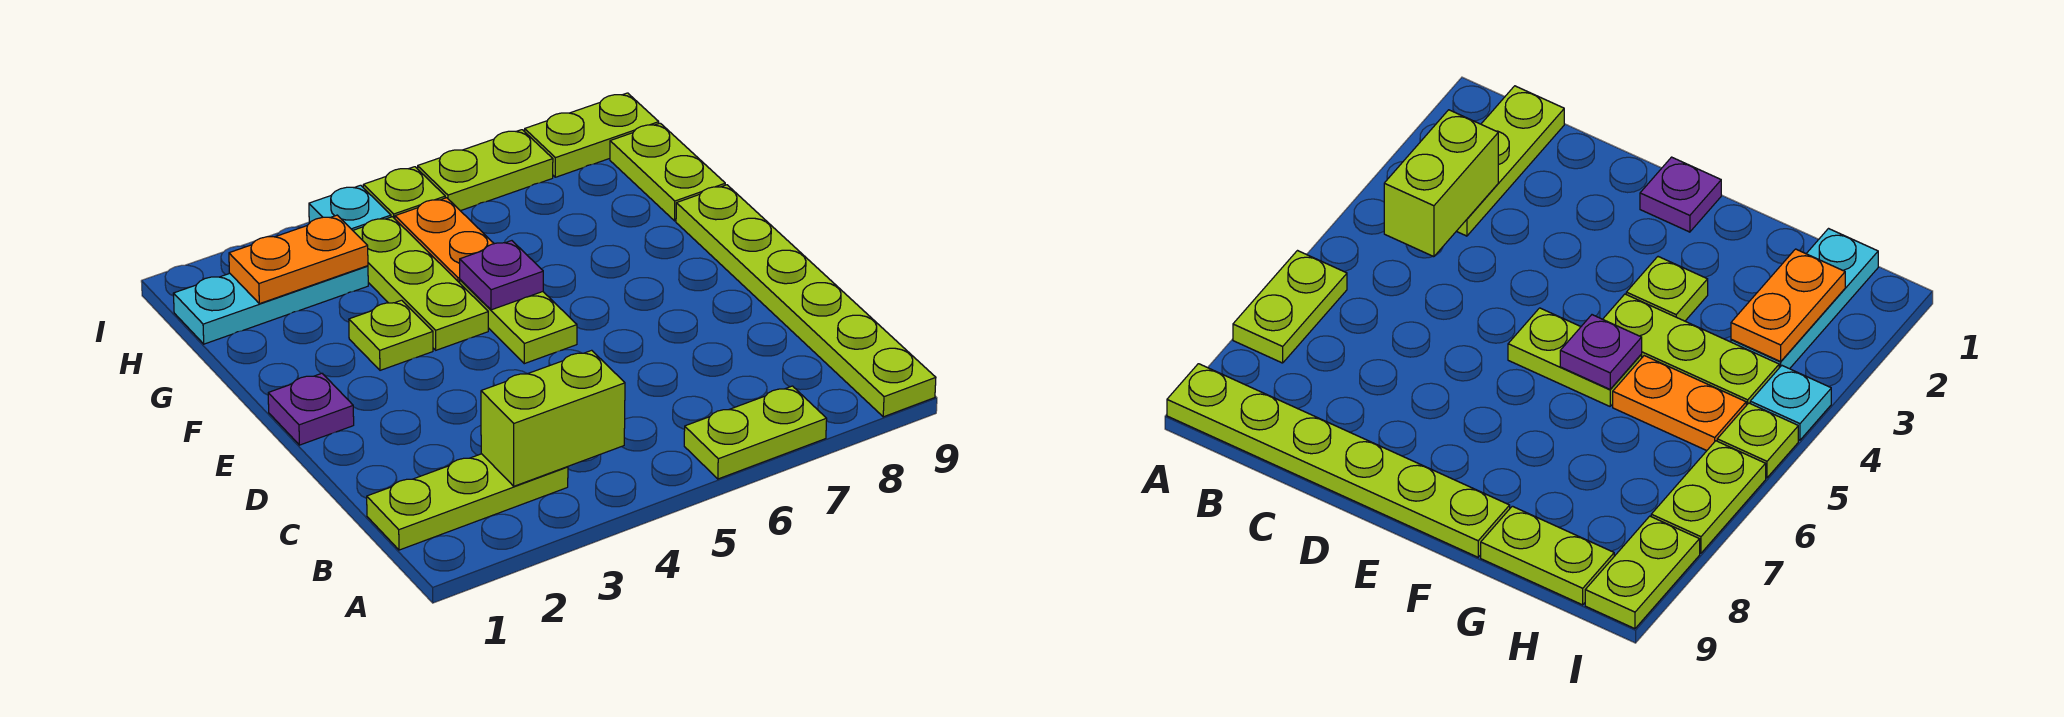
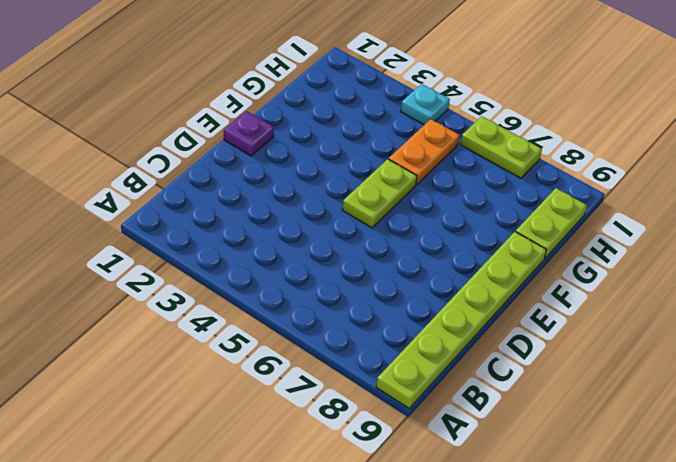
none -> lime 1x2 plate [684,386,827,479]
none -> lime 1x3 plate [367,454,568,550]
none -> lime 1x1 plate [349,300,433,370]

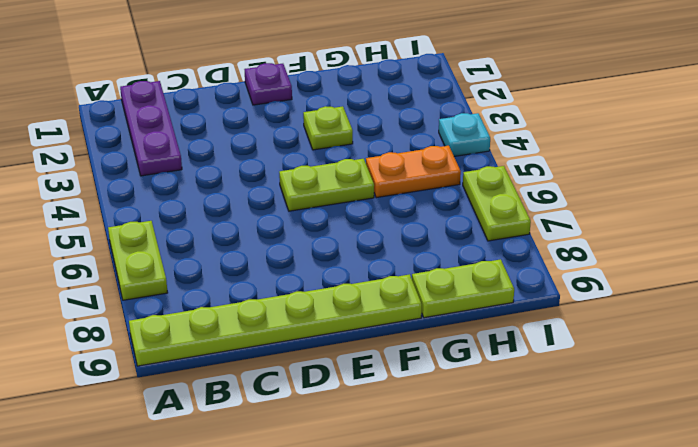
purple 1x3 plate [120,81,182,176] -> lime 1x3 plate [367,454,568,550]
none -> lime 1x3 plate [353,217,488,350]
none -> cyan 1x3 plate [173,266,368,344]
none -> lime 1x1 plate [363,167,445,219]

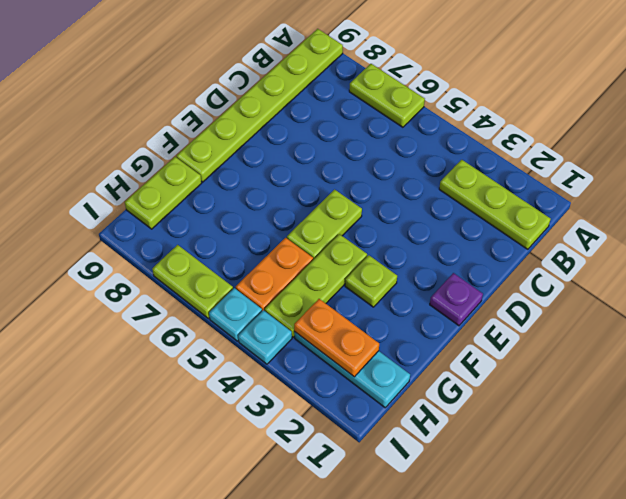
cyan 1x1 plate [209,288,262,341] -> lime 1x1 plate [363,167,445,219]
none -> lime 1x2 plate [525,93,659,177]
none -> lime 1x2 brick [481,350,625,486]
none -> purple 1x1 plate [460,241,543,310]

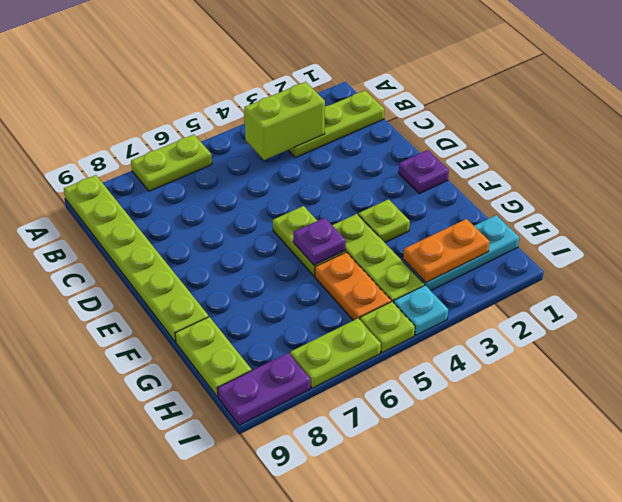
purple 1x2 plate [217,353,310,425] -> lime 1x2 plate [525,93,659,177]

